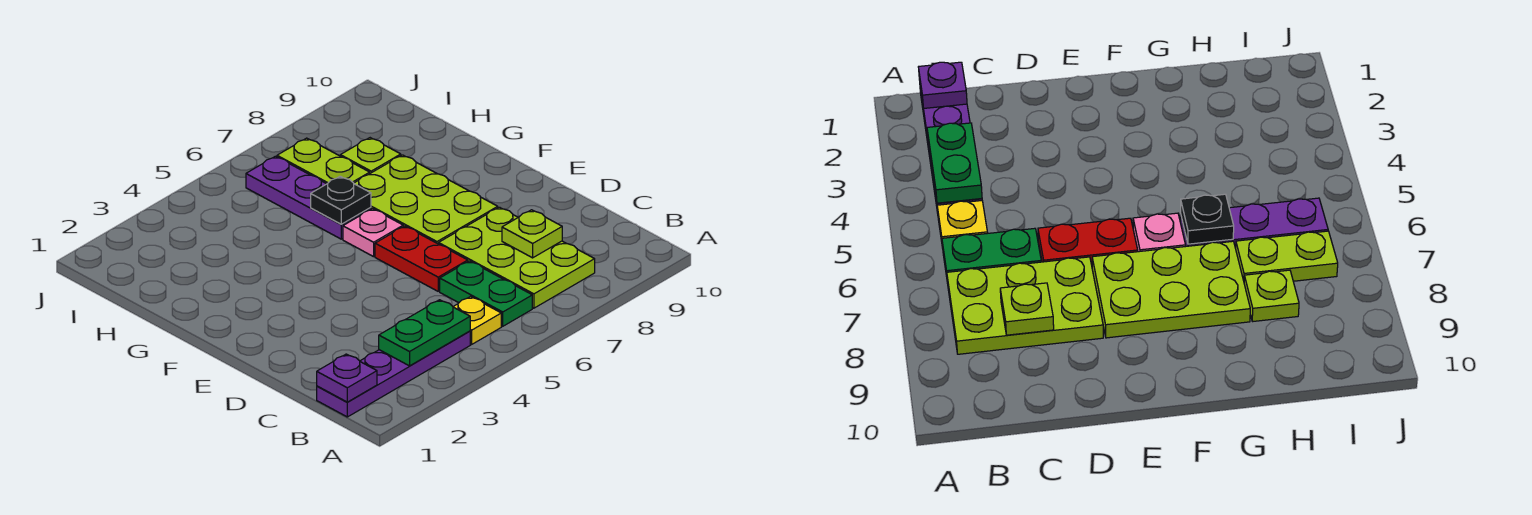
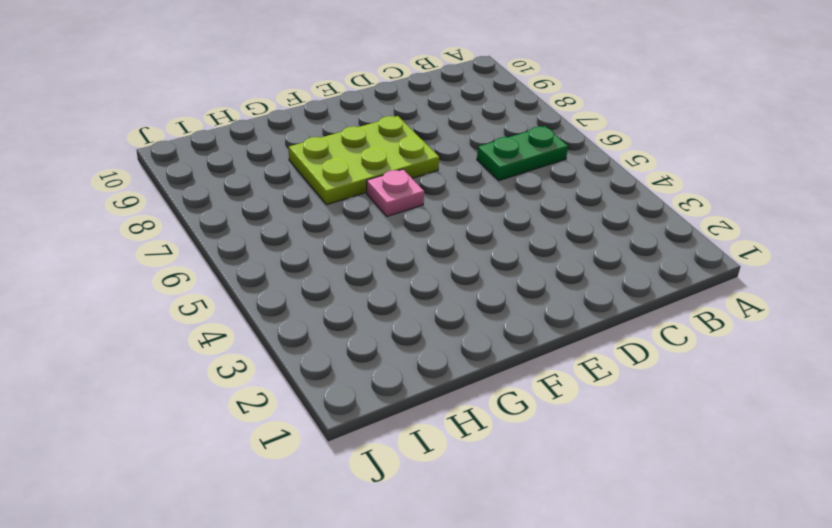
none -> purple 1x4 plate [317,331,470,417]
none -> yellow 1x1 plate [453,297,501,344]
none -> lime 2x3 plate [439,207,595,308]

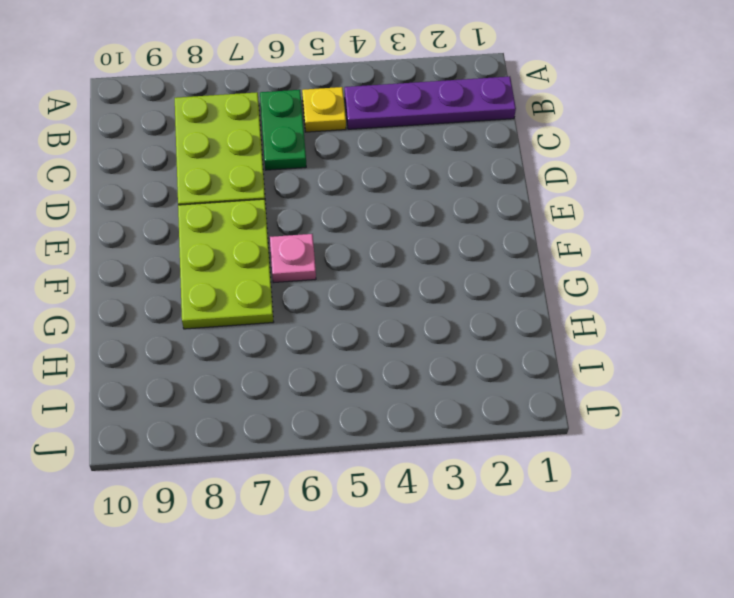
none -> red 1x2 plate [375,226,468,291]
none -> purple 1x3 plate [246,156,371,239]
none -> lime 1x2 plate [277,138,370,184]

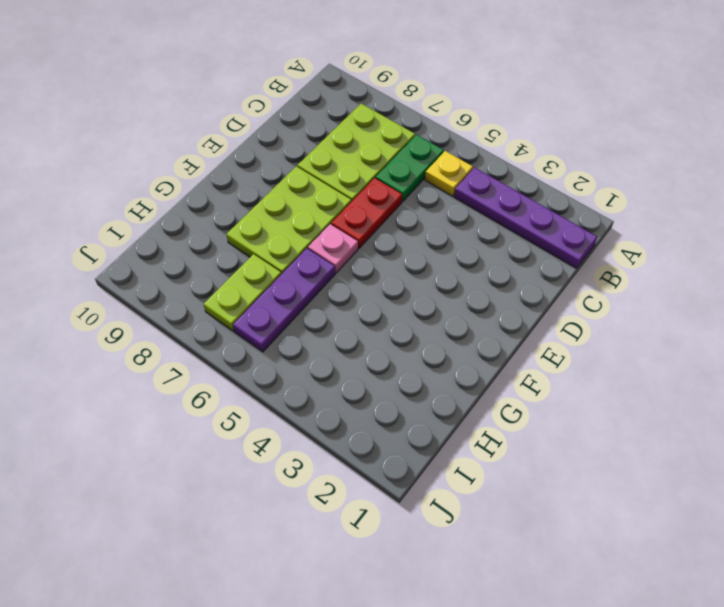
none -> lime 1x1 plate [340,138,401,173]
none -> purple 1x1 plate [317,354,377,402]
none -> green 1x2 plate [379,300,470,366]

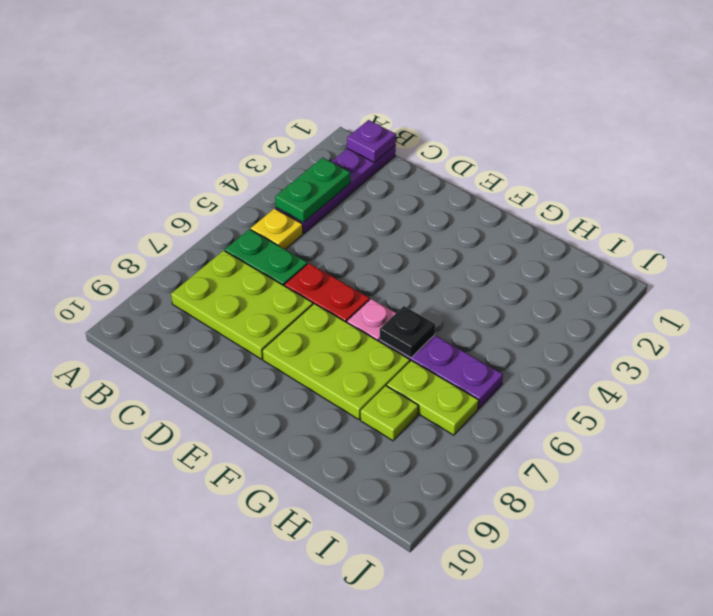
none -> lime 1x1 plate [502,210,562,258]

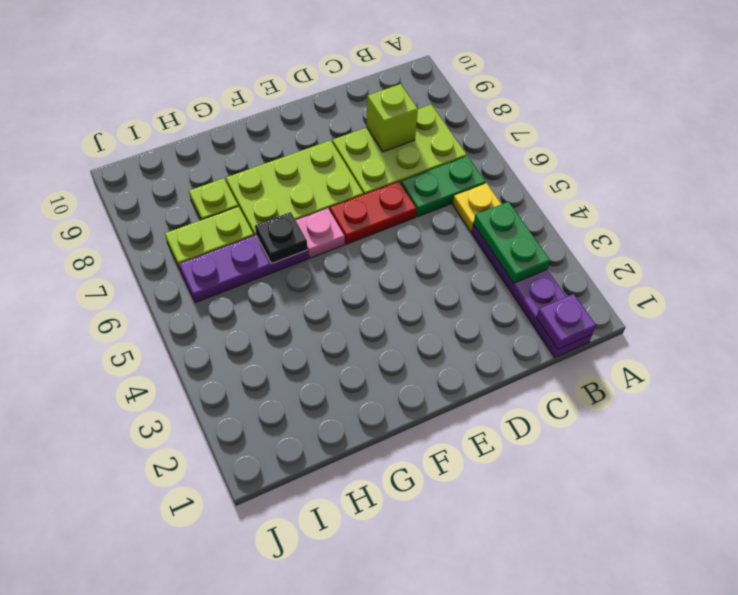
lime 1x1 brick [367,84,418,152] -> lime 1x1 plate [502,210,562,258]

